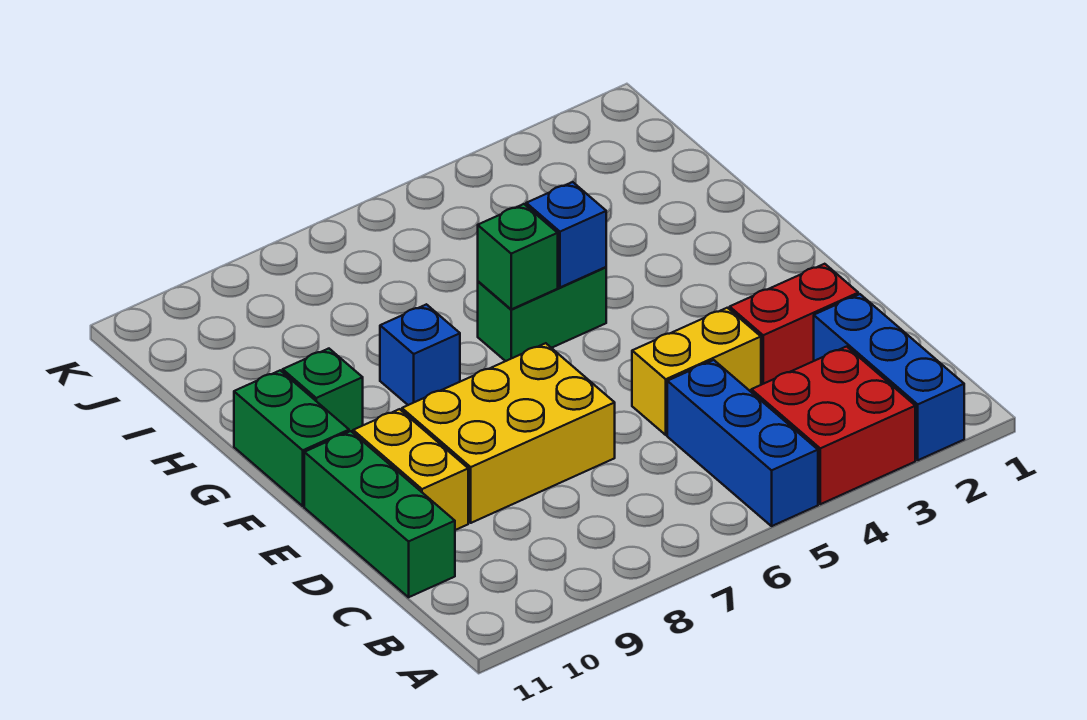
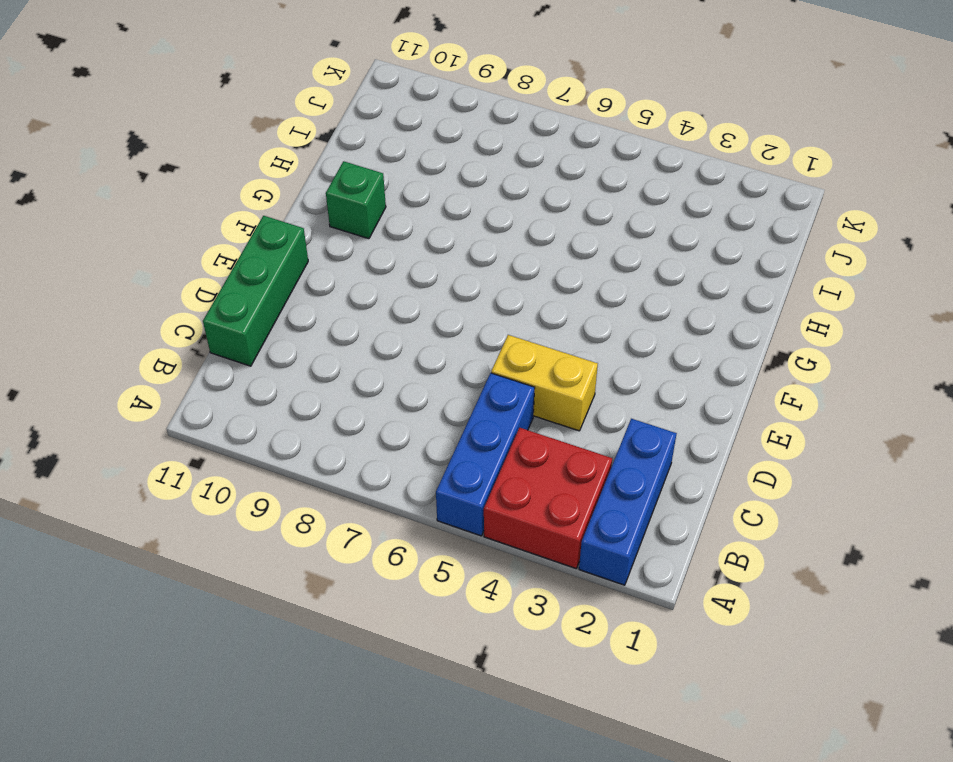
none -> red 1x2 brick [730,264,858,385]
none -> yellow 2x3 brick [402,343,615,523]
none -> yellow 1x2 brick [353,409,468,530]

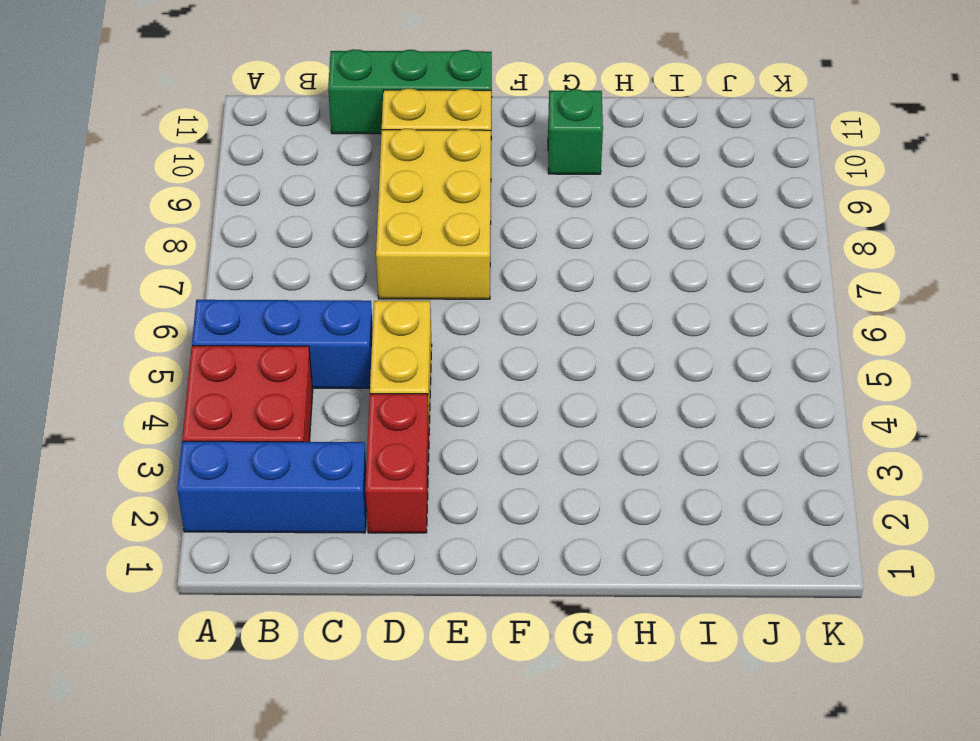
none -> green 1x2 brick [234,370,349,506]
none -> green 1x2 brick [478,267,606,361]
none -> blue 1x1 brick [380,304,460,405]

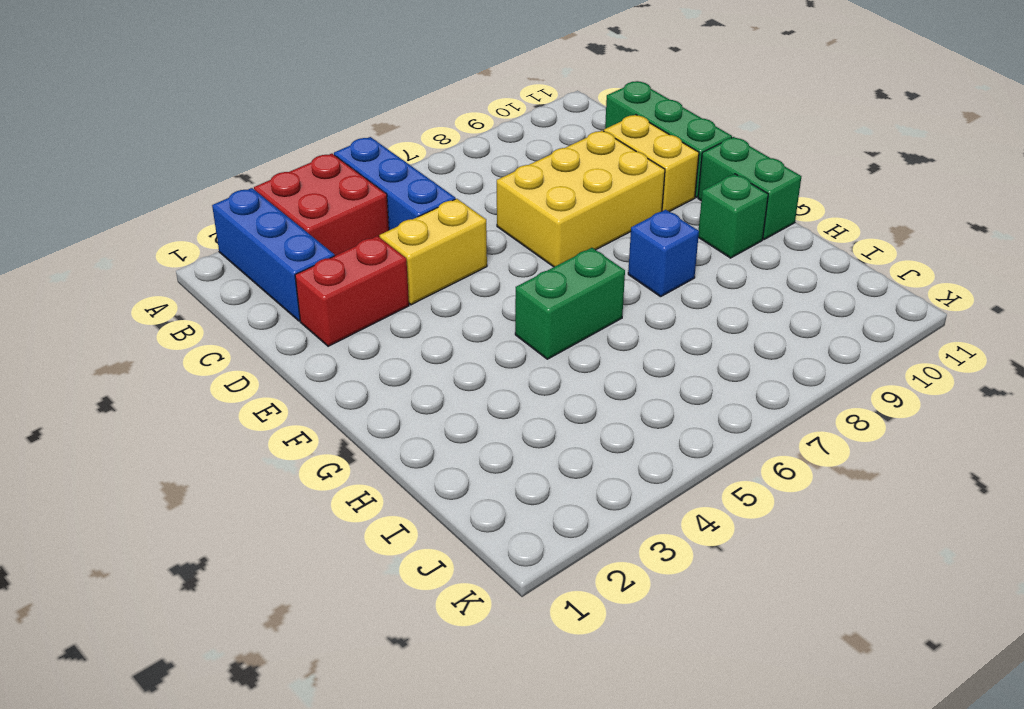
none -> blue 1x1 brick [526,182,606,287]
none -> green 1x1 brick [478,204,558,309]

